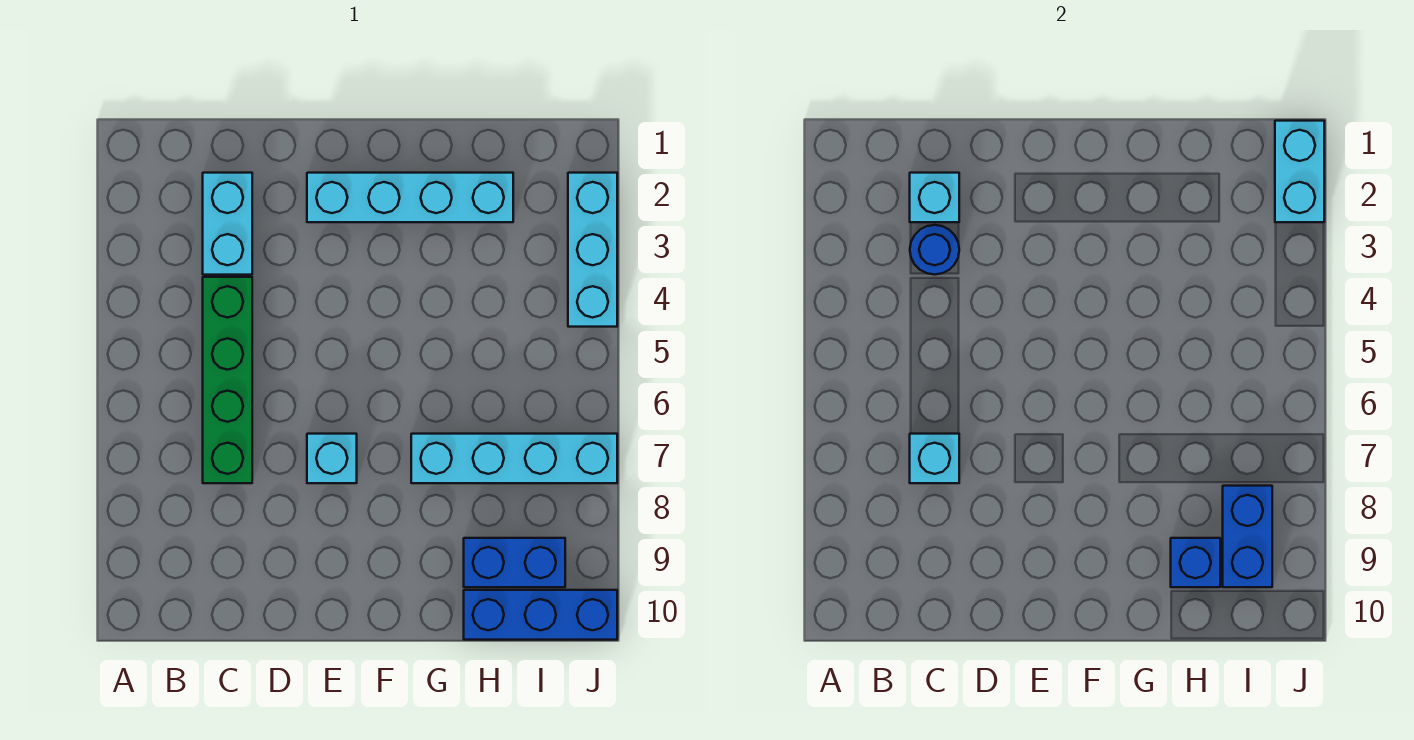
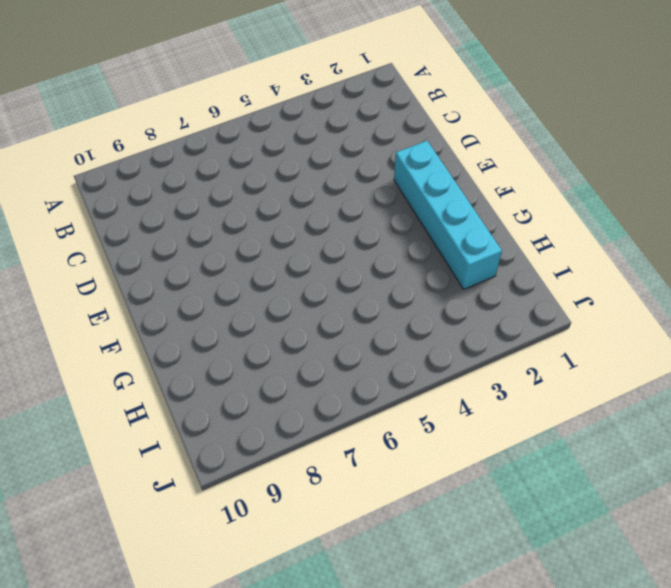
none -> cyan 1x2 brick [203,173,252,275]
none -> green 1x4 brick [203,277,252,483]
none -> cyan 1x1 brick [307,434,357,483]

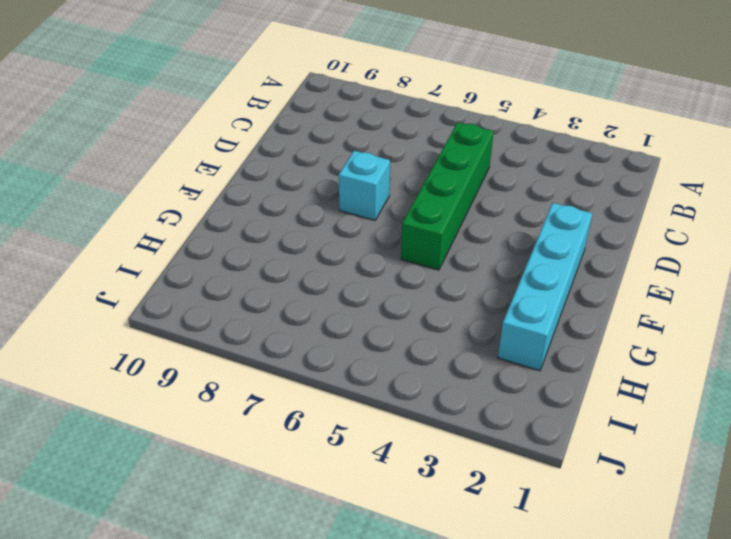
green 1x4 brick [401,122,494,270] -> green 1x4 brick turned to [203,277,252,483]
none -> cyan 1x2 brick [203,173,252,275]
none -> cyan 1x4 brick [411,434,617,483]
none -> blue 1x2 brick [464,538,565,587]

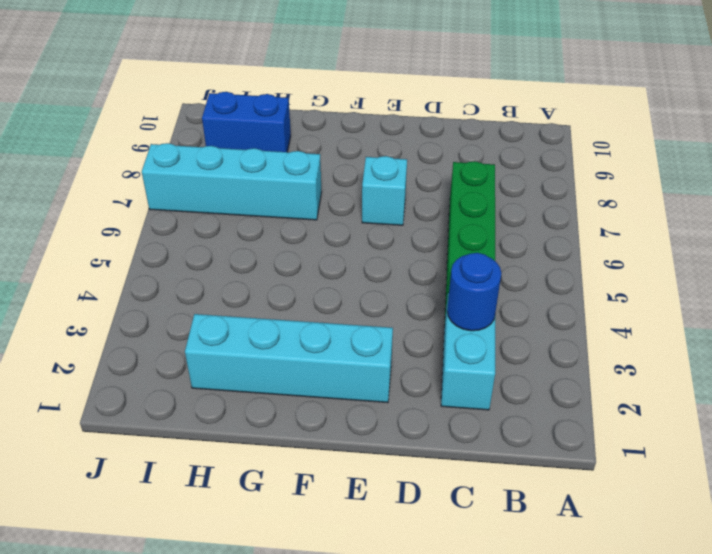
none -> blue 1x3 brick [464,590,617,640]
none -> cyan 1x3 brick [568,173,617,327]
none -> cyan 1x1 brick [910,173,959,222]

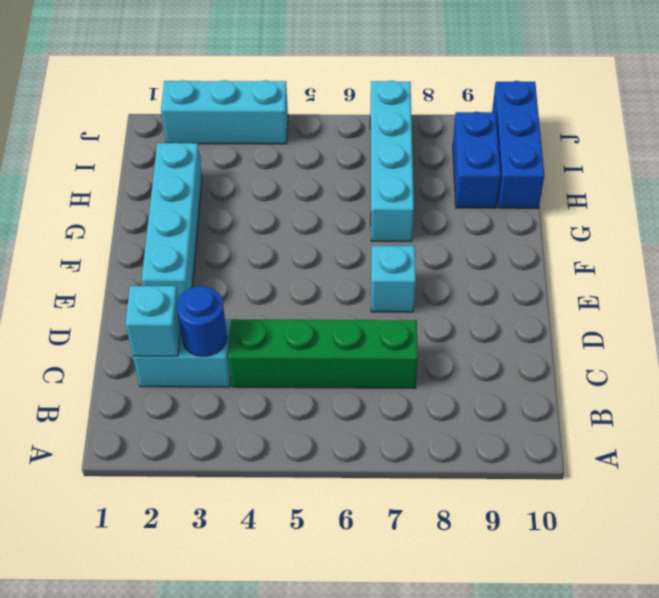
none -> cyan 1x1 brick [910,434,959,483]
none -> blue 1x1 brick [1171,538,1220,587]
none -> blue 1x2 brick [1223,486,1272,587]

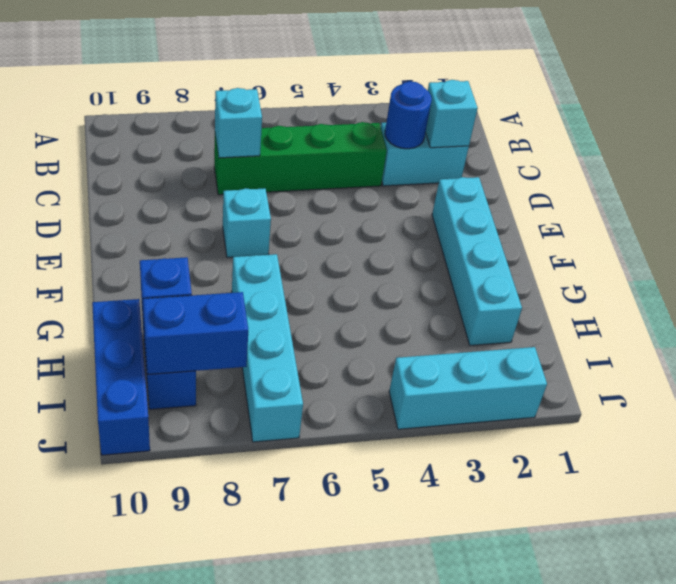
none -> cyan 1x2 brick [1275,121,1324,222]

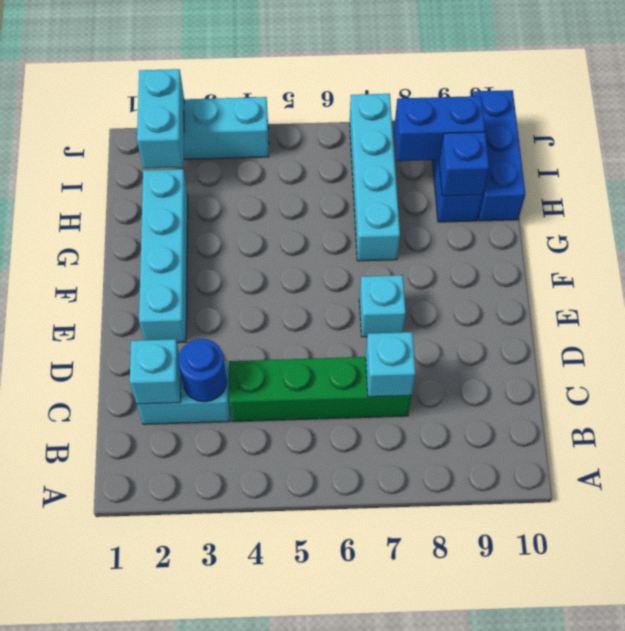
cyan 1x2 brick [137,69,184,168] -> cyan 1x2 brick turned to [1275,121,1324,222]

